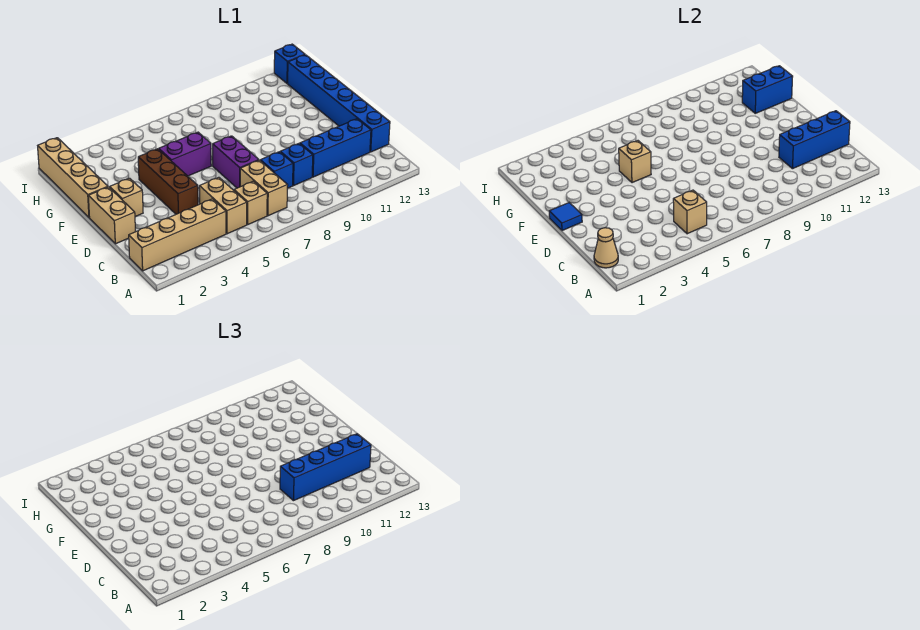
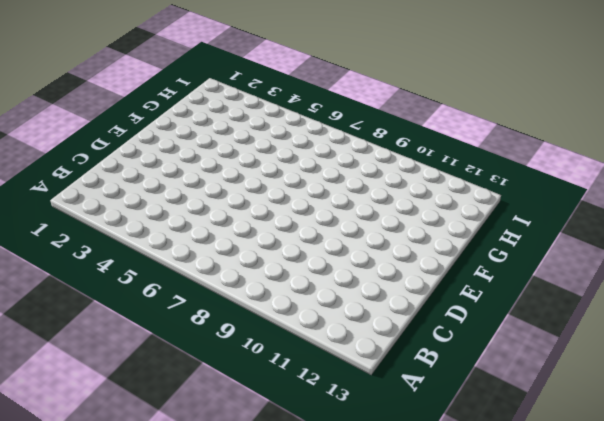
none -> tan 1x4 brick [129,199,226,271]
none -> tan 1x2 brick [199,177,247,234]
none -> tan 1x1 brick [234,181,267,224]

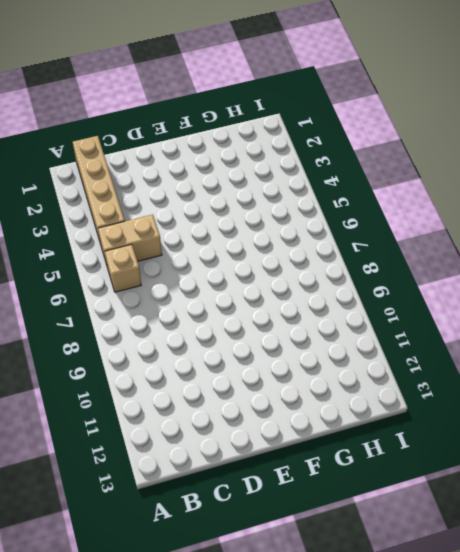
none -> tan 1x2 brick [240,160,288,216]
none -> blue 1x1 brick [260,152,293,188]
none -> blue 1x1 brick [280,144,313,186]

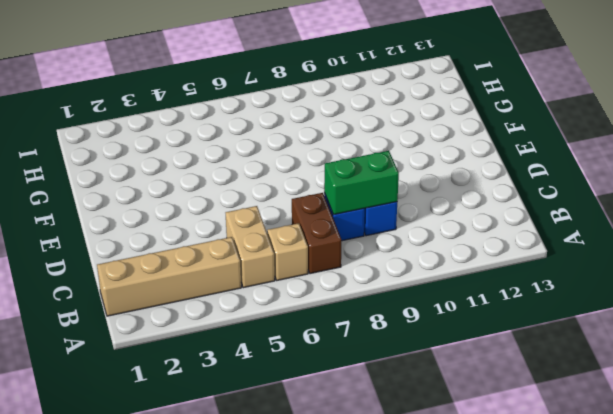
brown 1x2 brick [292,193,341,274] -> tan 1x2 brick [240,160,288,216]
green 1x2 brick [324,151,399,215] -> none
none -> blue 1x3 brick [300,119,371,177]
none -> blue 1x6 brick [288,55,390,152]
none -> tan 1x2 brick [88,187,135,244]

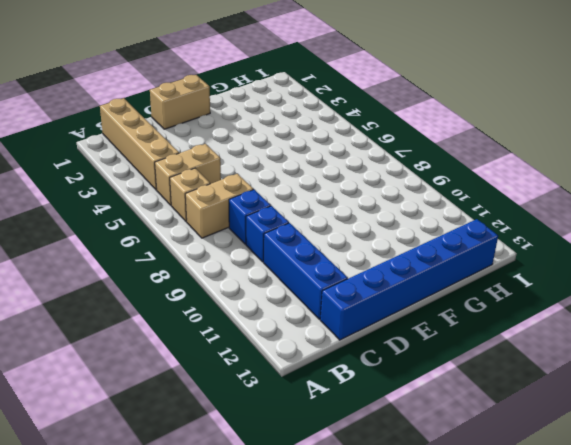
none -> brown 1x3 brick [138,149,198,214]
none -> purple 1x2 brick [213,136,259,188]
none -> tan 1x1 brick [110,178,143,217]

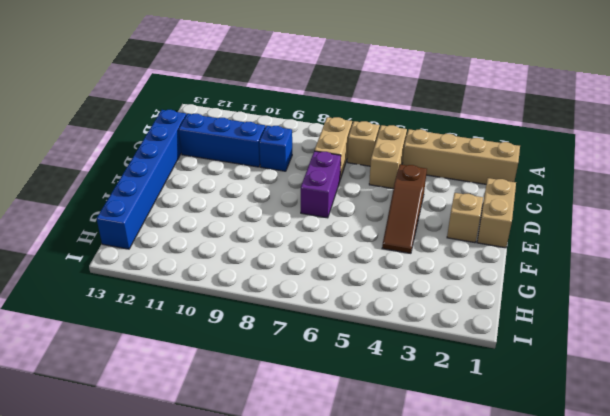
brown 1x3 slope [382,165,427,253] -> brown 1x3 brick [138,149,198,214]
none -> blue 1x1 brick [260,152,293,188]
none -> tan 1x4 brick [38,138,108,217]
none -> purple 1x2 brick [159,132,211,176]

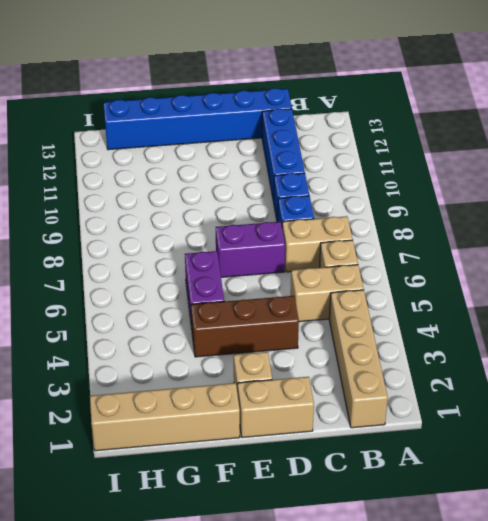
none -> blue 1x1 brick [274,44,305,83]
none -> tan 1x1 cone [594,228,618,268]
none -> tan 1x1 brick [673,190,707,234]

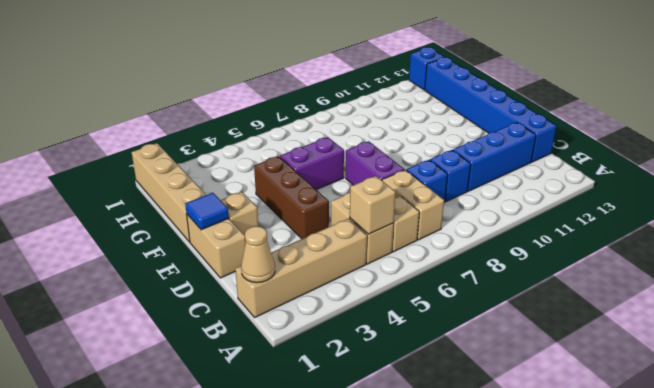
none -> blue 1x3 brick [779,111,850,169]
none -> tan 1x1 brick [619,141,651,183]
none -> blue 1x2 brick [742,66,793,113]

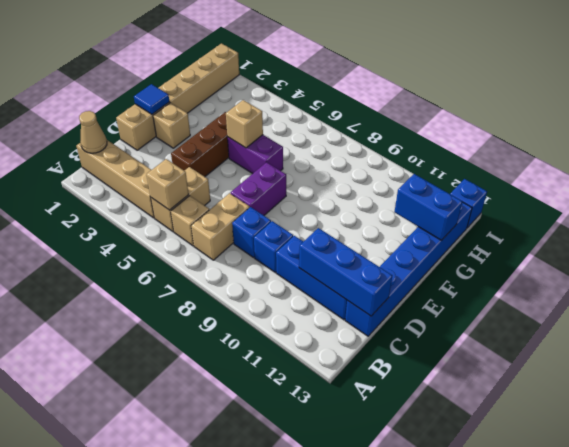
none -> blue 1x4 brick [280,434,371,501]

